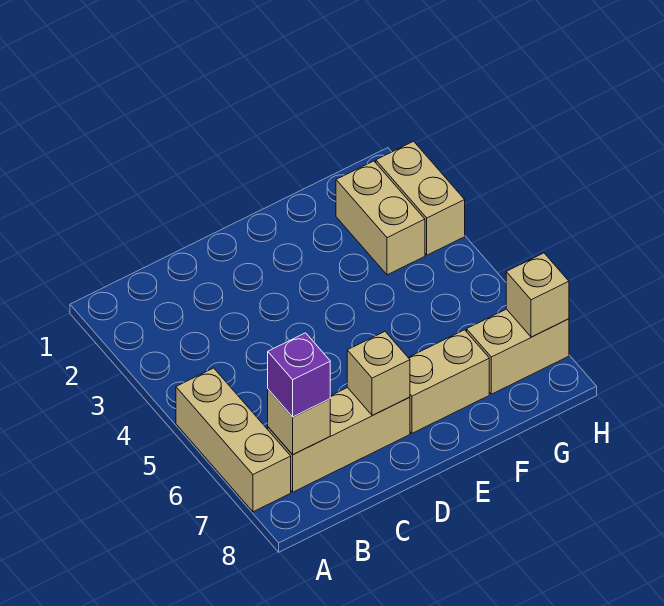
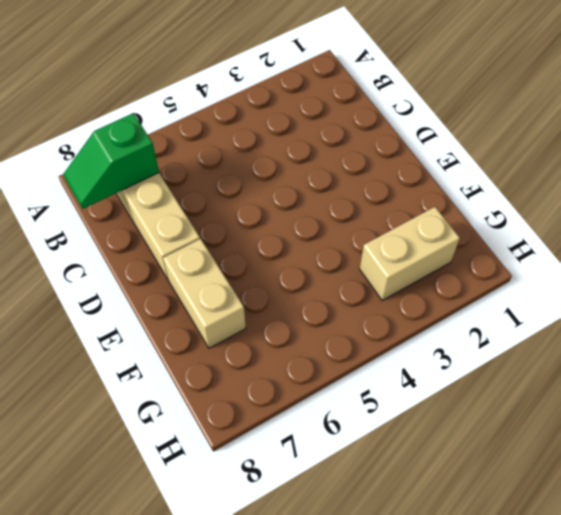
green 1x2 slope [64,113,159,209] -> tan 1x1 brick [268,390,330,455]
none -> tan 1x3 brick [176,368,291,512]
none -> tan 1x2 brick [467,309,569,394]

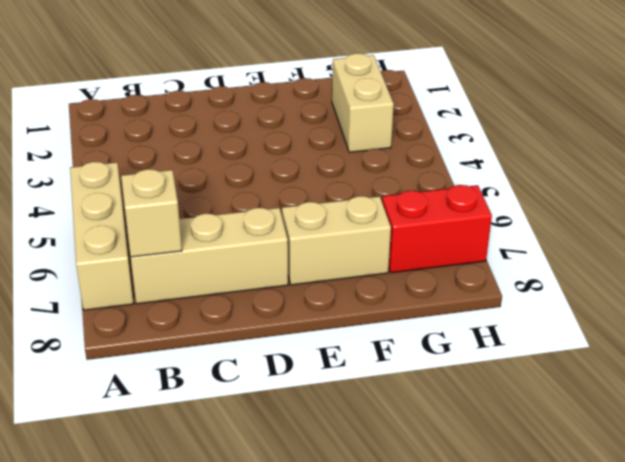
red 1x2 brick [382,185,492,273] -> tan 1x2 brick [467,309,569,394]
none -> tan 1x2 brick [376,141,465,255]
none -> tan 1x1 brick [347,332,410,416]

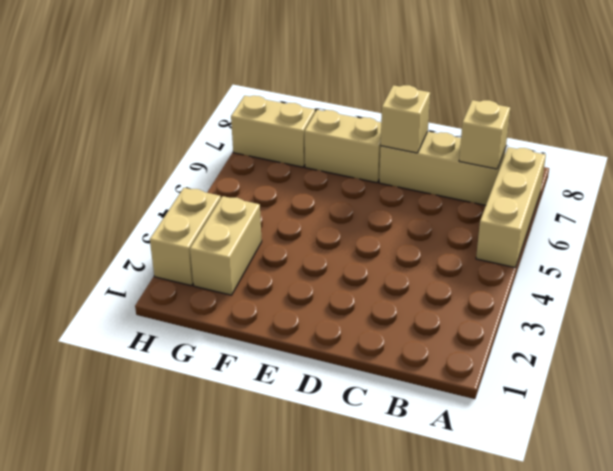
none -> tan 1x1 brick [506,253,569,337]
none -> purple 1x1 brick [268,333,330,417]

